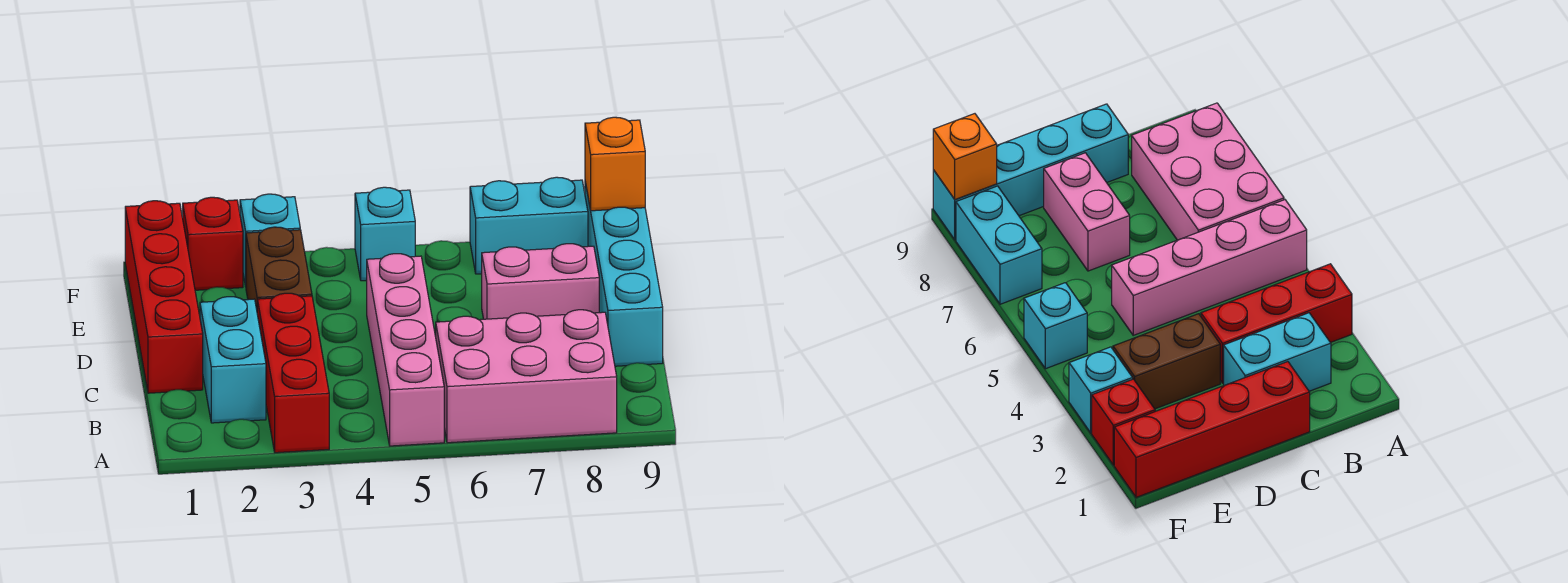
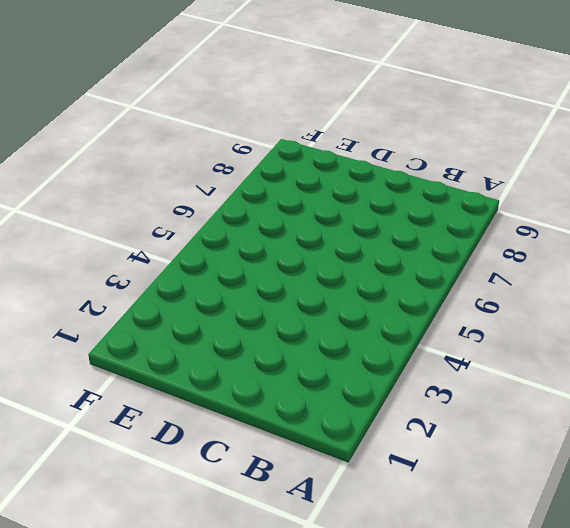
none -> red 1x3 brick [257,293,329,453]
none -> pink 1x4 brick [367,254,444,446]
none -> pink 2x3 brick [436,310,617,443]

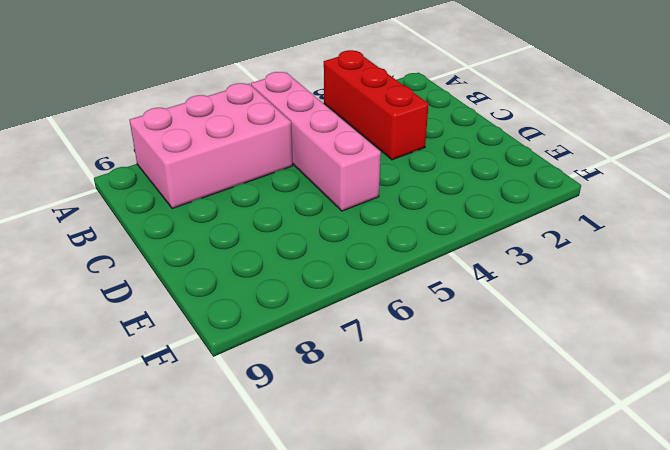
none -> cyan 1x2 brick [200,297,266,423]
none -> red 1x4 brick [125,201,203,393]
none -> cyan 1x4 brick [585,182,663,366]

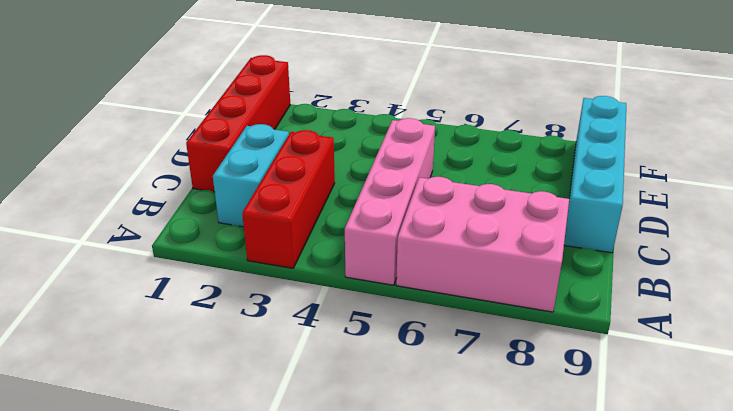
none -> brown 1x2 brick [246,227,312,309]
none -> pink 1x2 brick [482,244,599,319]
none -> red 1x1 brick [183,197,243,290]

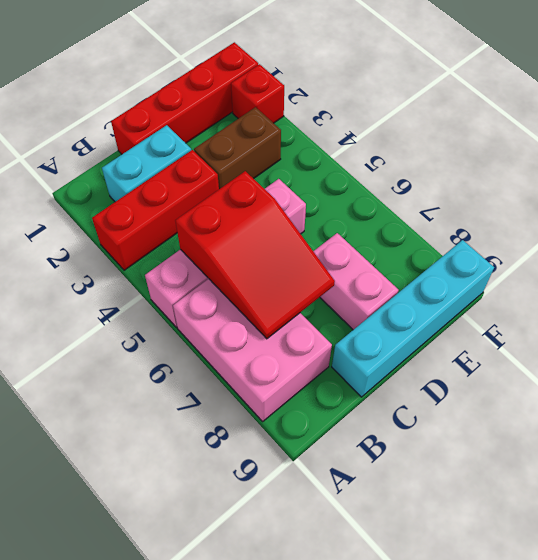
red 2x3 slope [175,171,335,339] -> none
none -> cyan 1x1 brick [240,194,300,286]
none -> cyan 1x1 brick [355,187,415,281]
none -> cyan 1x2 brick [470,177,588,274]

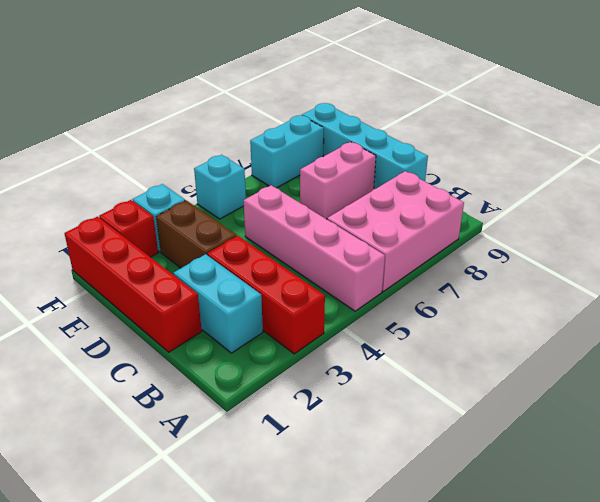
none -> orange 1x1 brick [585,117,645,211]

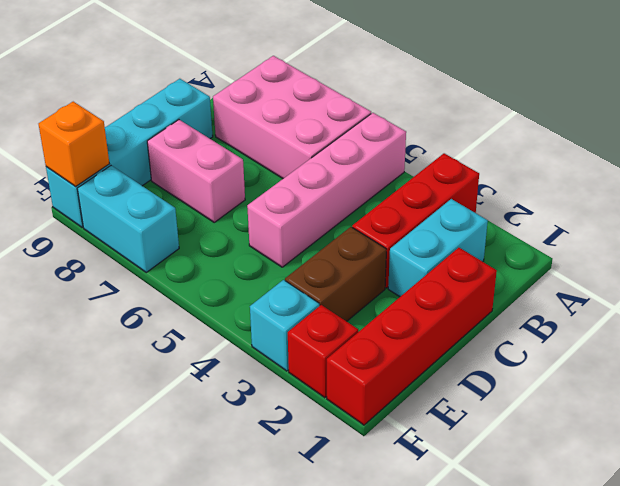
none -> cyan 1x1 brick [355,187,415,281]

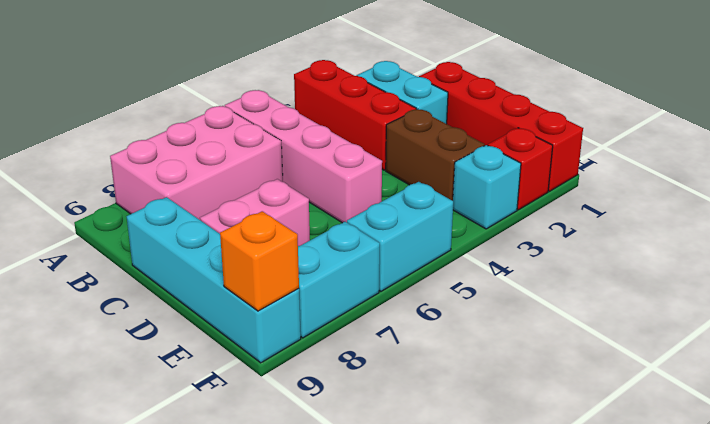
cyan 1x2 brick [347,182,453,291] -> cyan 1x1 brick [355,187,415,281]

